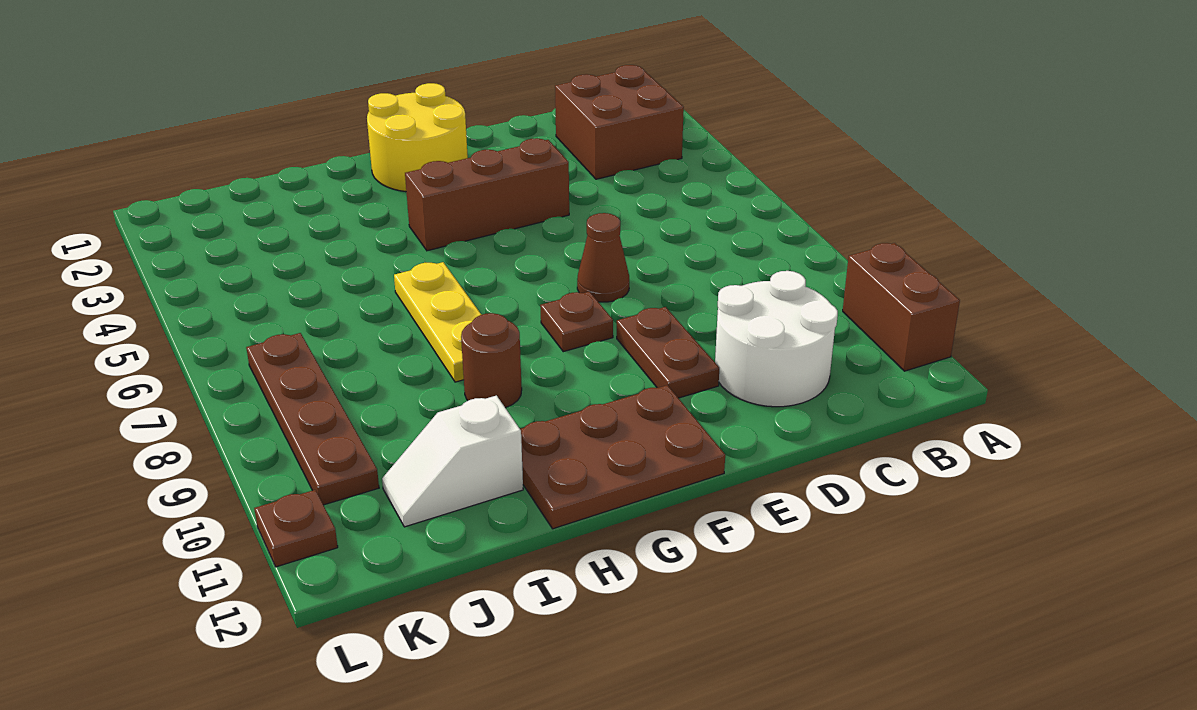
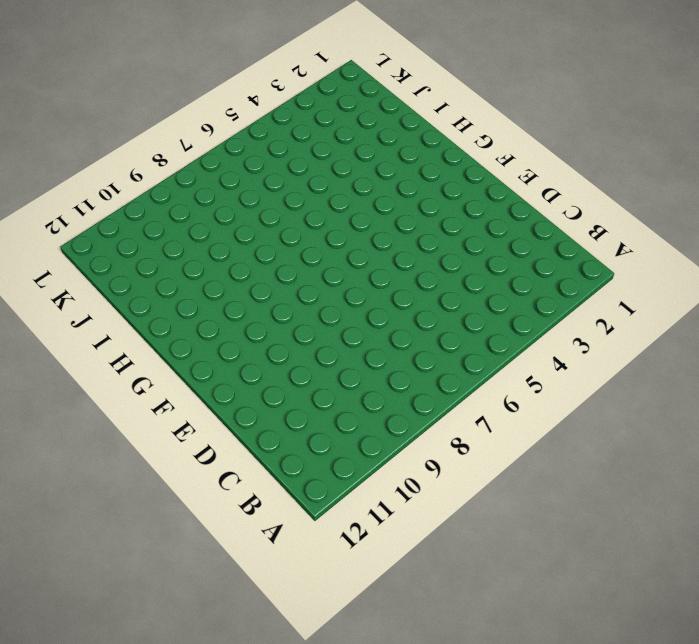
none -> brown 1x2 brick [843,243,960,371]
none -> brown 2x2 brick [555,65,684,179]
none -> white 2x2 round brick [715,271,838,407]

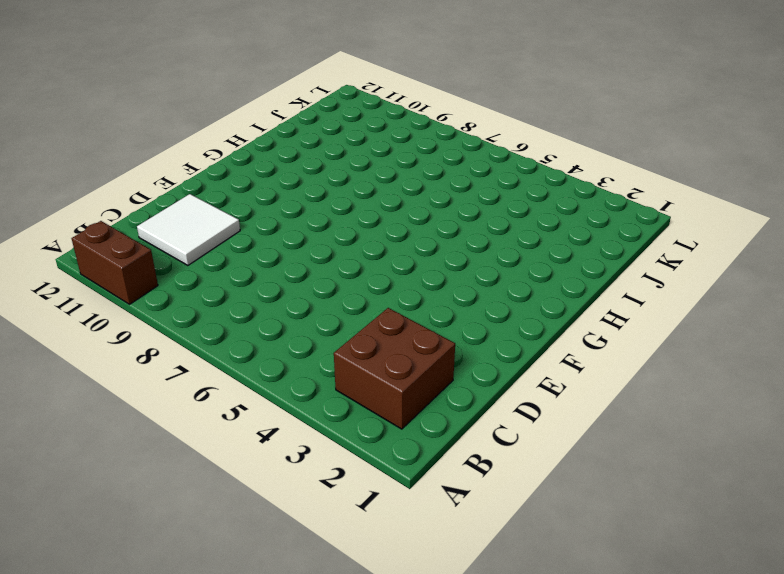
white 2x2 tile [137,194,240,265] -> white 2x2 round brick [715,271,838,407]
none -> brown 1x3 brick [405,138,569,251]
none -> brown 1x1 cone [577,213,629,302]
none -> brown 1x2 plate [617,307,719,398]

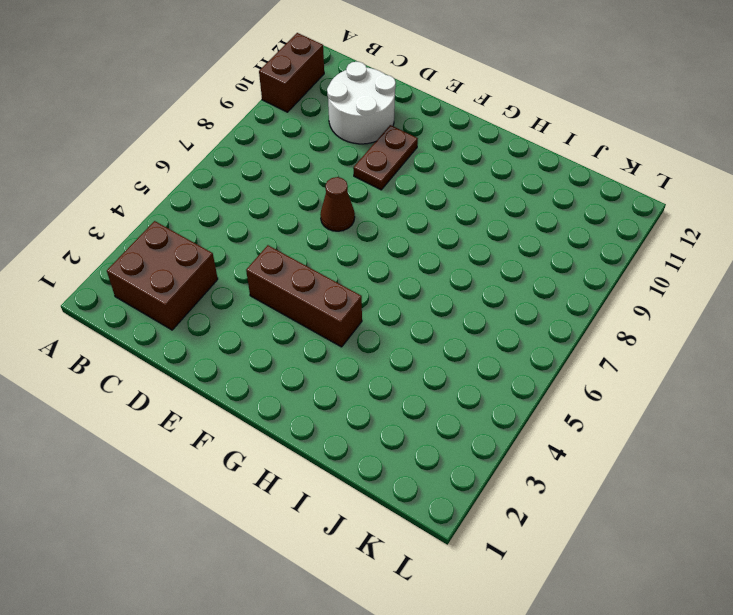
none -> yellow 2x2 round brick [367,83,468,192]
none -> brown 1x1 plate [540,292,613,352]
none -> brown 2x3 plate [520,385,725,529]

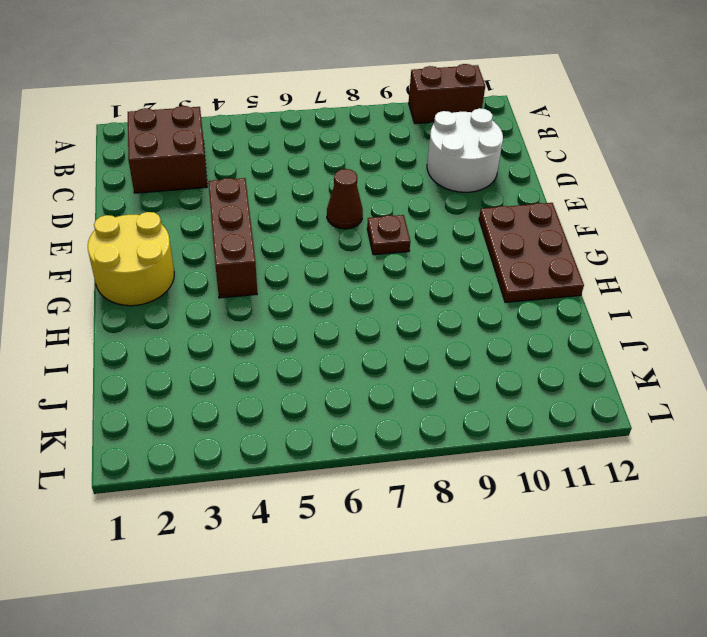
none -> brown 1x2 plate [617,307,719,398]
none -> yellow 1x3 plate [394,262,481,382]
none -> brown 1x1 round brick [461,313,522,408]

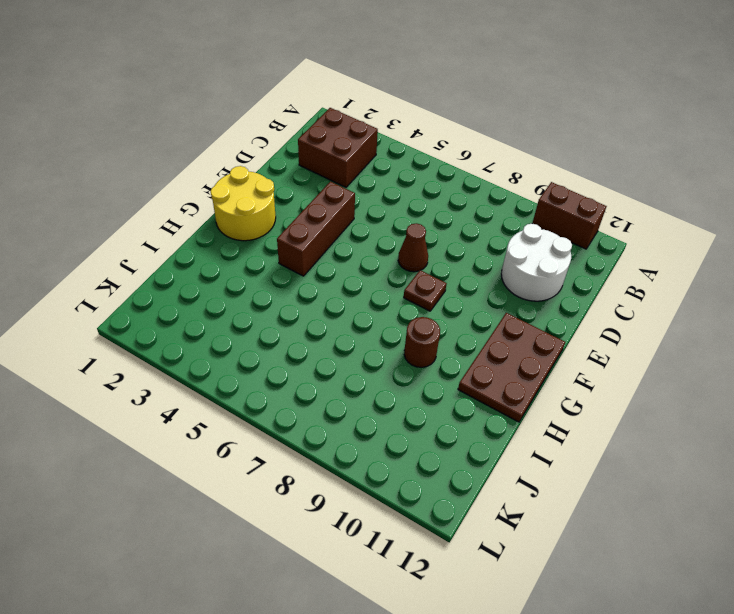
none -> brown 1x2 plate [617,307,719,398]
none -> yellow 1x3 plate [394,262,481,382]
none -> white 1x2 slope [382,396,523,527]

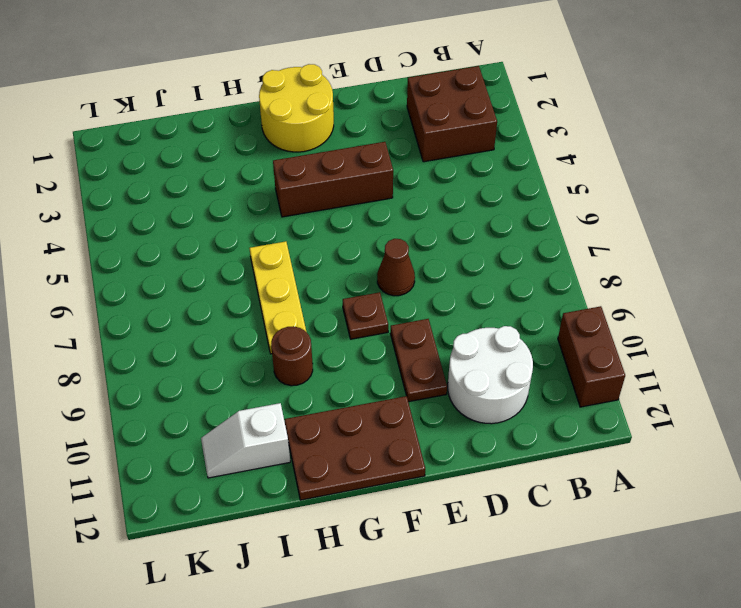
none -> brown 1x4 plate [246,333,379,505]
none -> brown 1x1 plate [254,490,338,567]

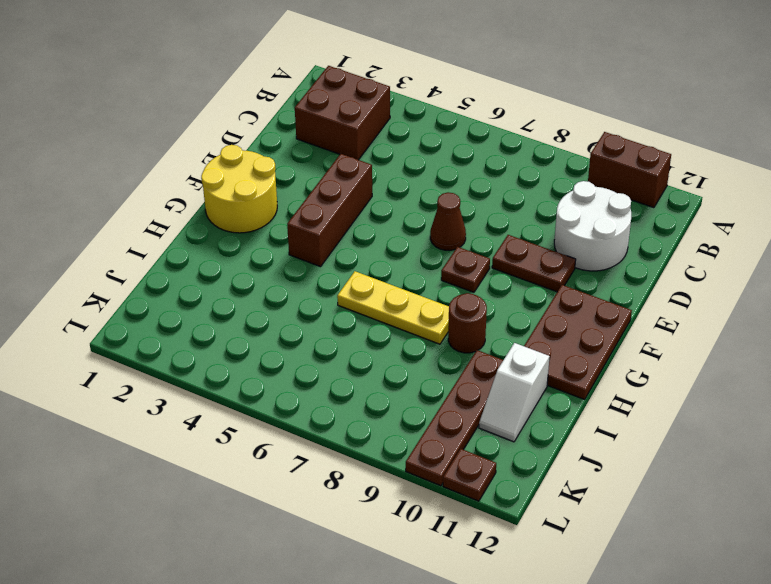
brown 1x4 plate [406,350,503,486] -> brown 1x4 plate turned to [246,333,379,505]

